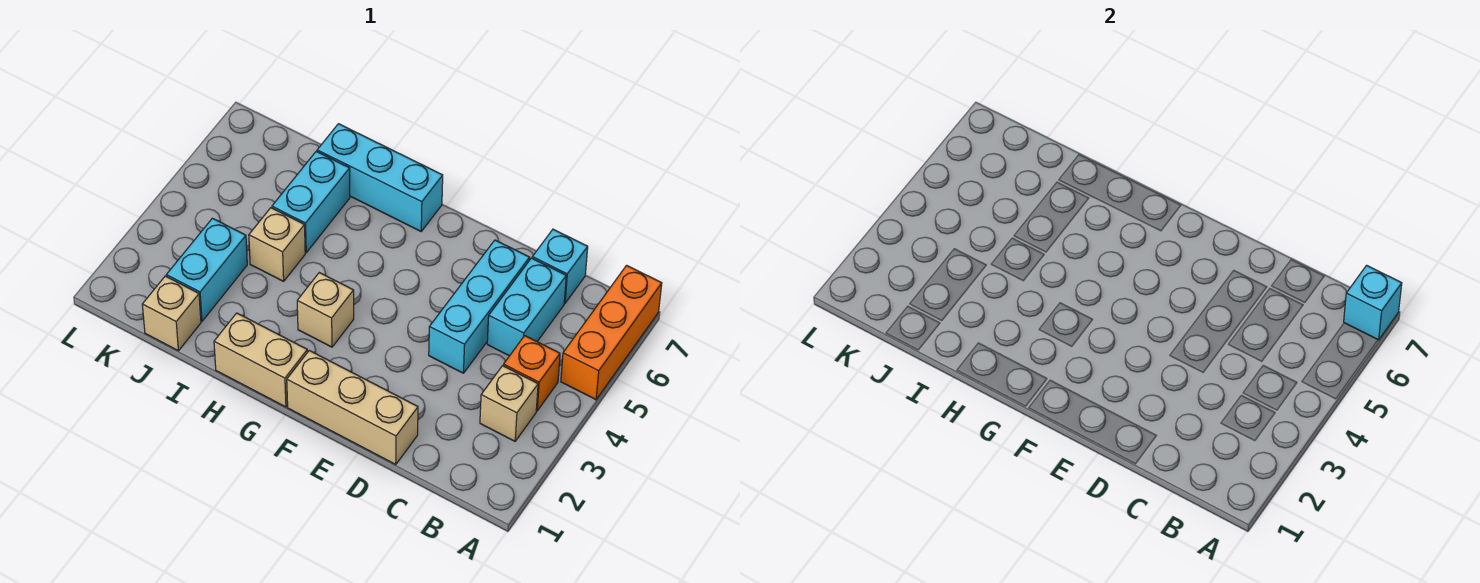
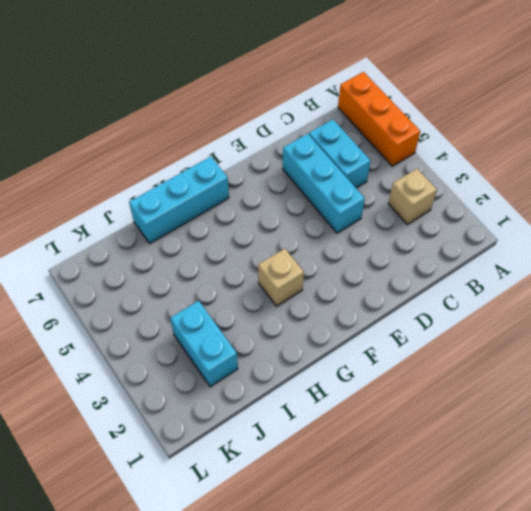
none -> orange 1x1 brick [503,336,560,411]
none -> cyan 1x1 brick [532,229,588,303]
none -> tan 1x3 brick [287,351,418,464]

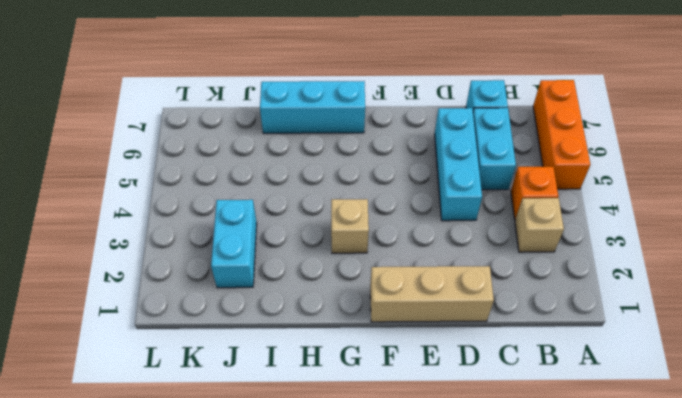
none -> tan 1x2 brick [214,313,307,407]
none -> tan 1x1 brick [249,208,305,281]
none -> cyan 1x2 brick [272,151,350,253]

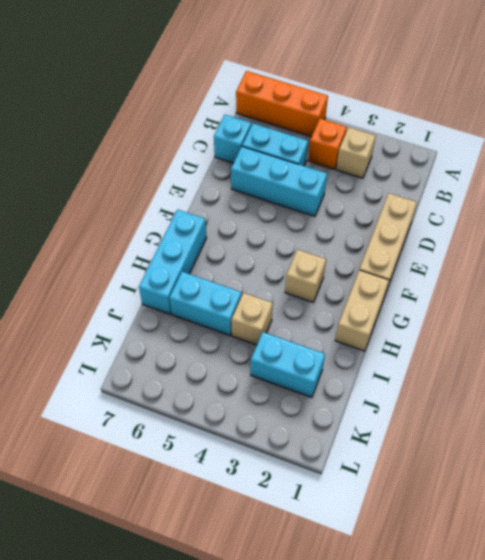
none -> tan 1x1 brick [142,276,201,351]
none -> cyan 1x1 brick [1344,265,1402,340]

